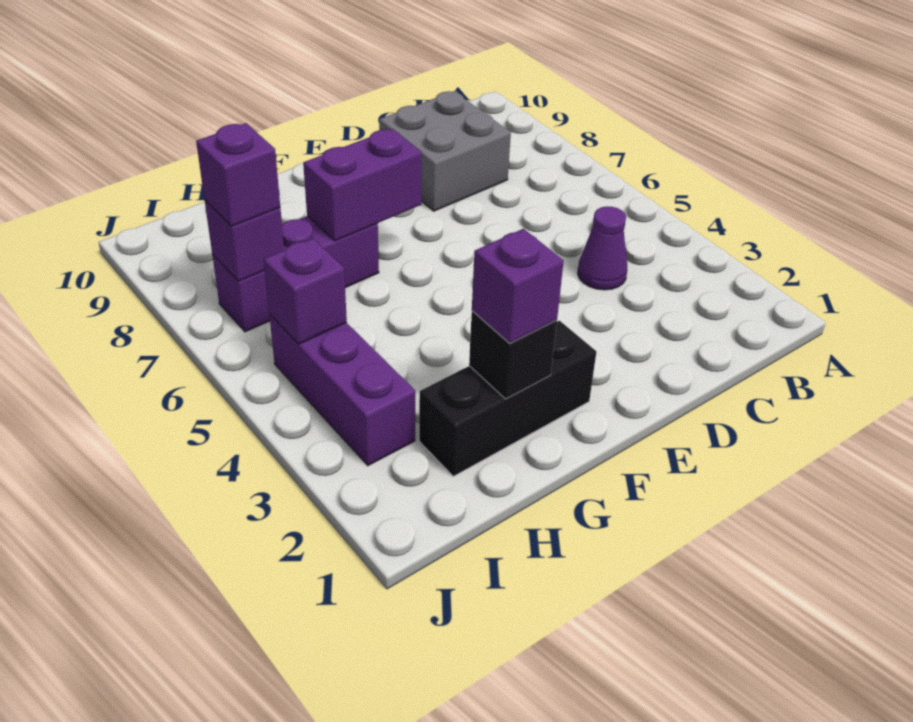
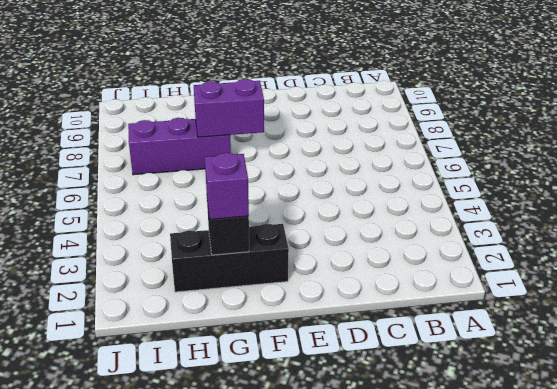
none -> purple 1x1 cone [578,206,627,290]
none -> grey 2x2 brick [379,91,511,211]

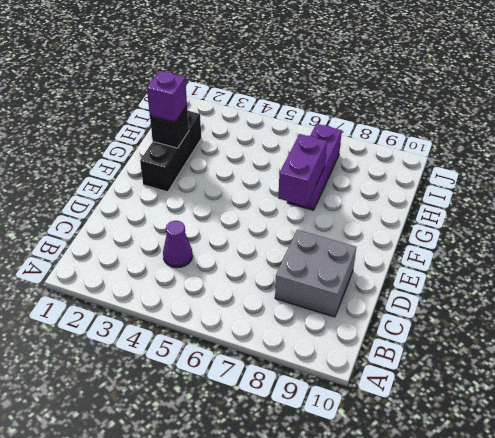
none -> purple 1x3 brick [269,314,415,466]
none -> purple 1x1 brick [264,239,347,344]

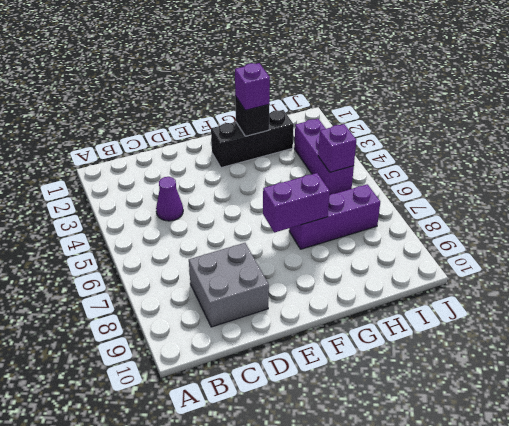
none -> purple 1x1 brick [205,200,284,281]
none -> purple 1x1 brick [196,123,280,226]

